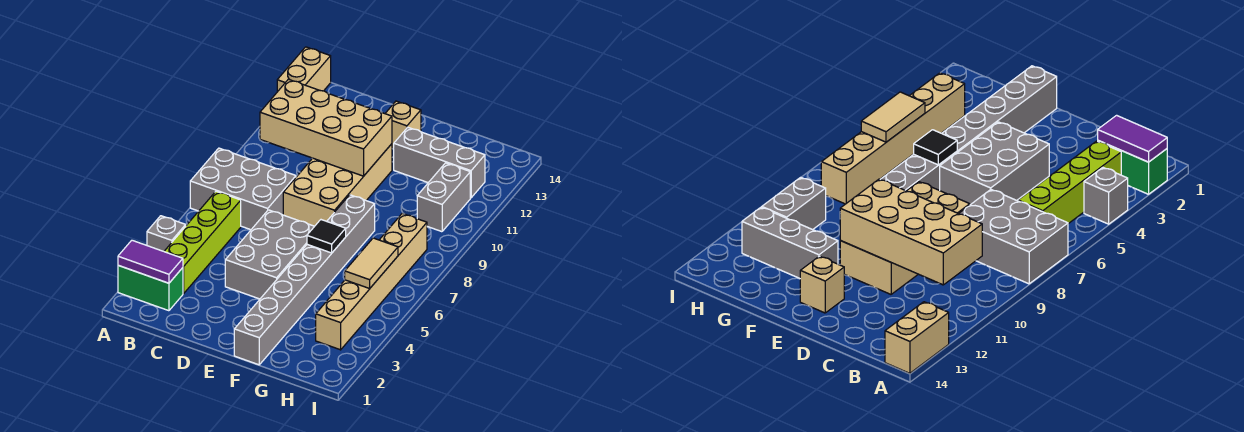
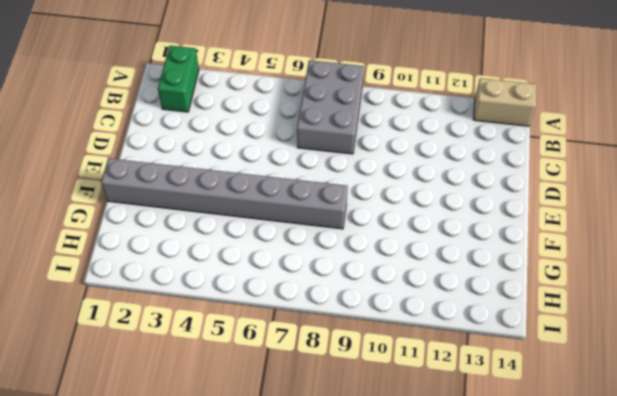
none -> grey 1x1 brick [147,216,186,251]
none -> lime 1x4 brick [164,191,241,294]
none -> grey 2x3 brick [225,210,315,299]

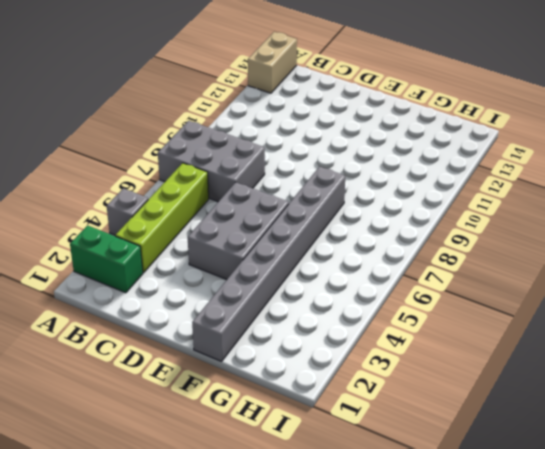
none -> tan 2x4 brick [283,144,392,226]
none -> tan 1x1 brick [385,101,421,148]
none -> grey 1x3 brick [394,127,485,198]

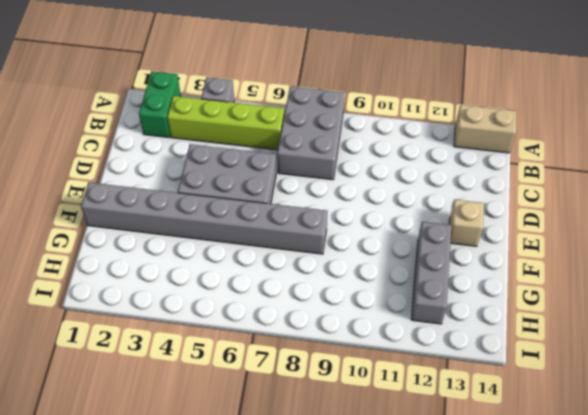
none -> tan 2x4 brick [283,144,392,226]
none -> tan 1x6 brick [316,214,427,350]
none -> grey 1x2 brick [417,163,470,232]

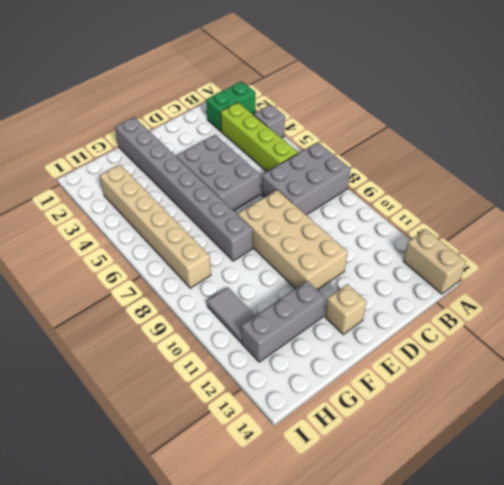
grey 1x2 tile [207,287,256,342] -> grey 1x2 brick [417,163,470,232]
none -> purple 1x2 tile [118,240,183,283]
none -> tan 2x4 brick [260,79,392,176]
none -> black 1x1 tile [307,220,346,253]

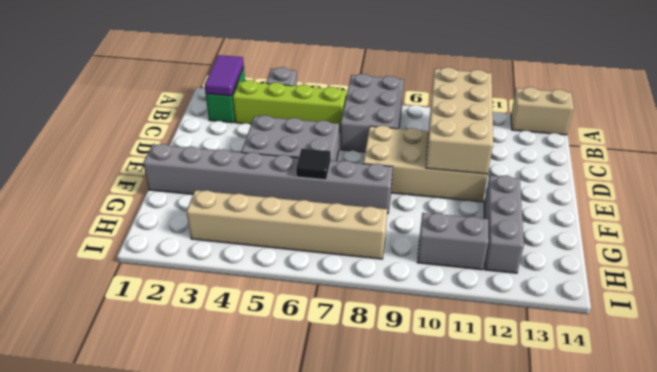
none -> tan 1x1 brick [385,101,421,148]
none -> tan 1x2 tile [345,238,398,288]

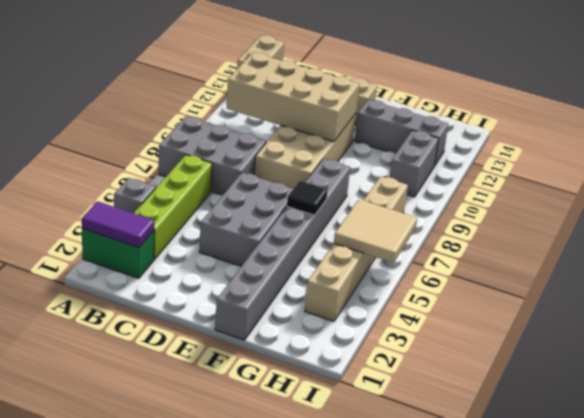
tan 2x2 tile [334,199,417,263] -> tan 1x2 tile [345,238,398,288]

